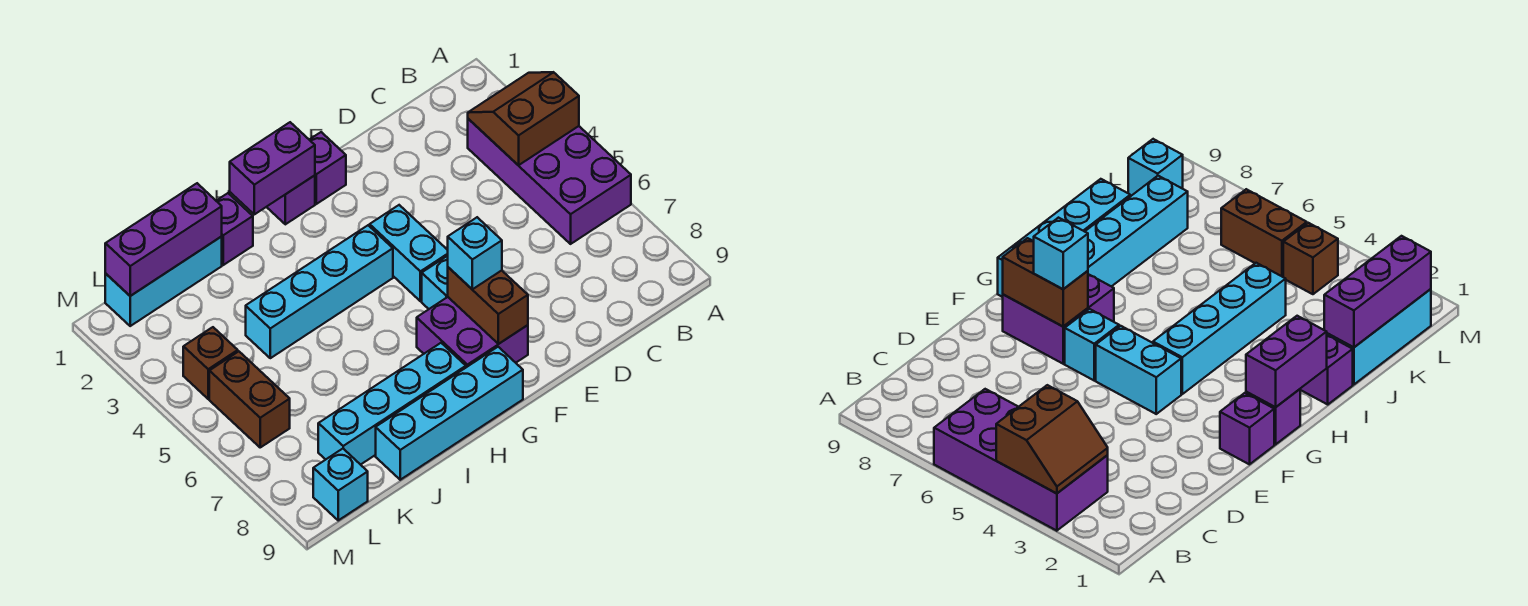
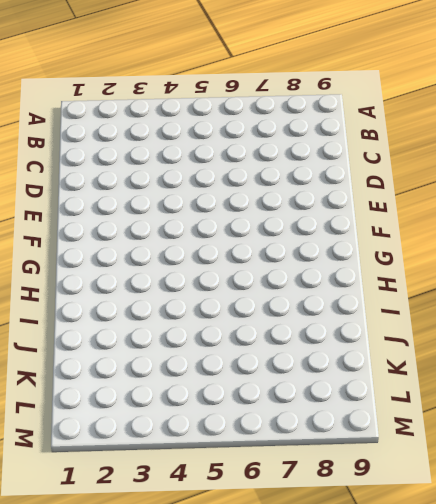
none -> purple 2x4 brick [468,119,631,244]
none -> purple 1x1 brick [310,132,346,204]
none -> cyan 1x2 brick [370,205,448,301]

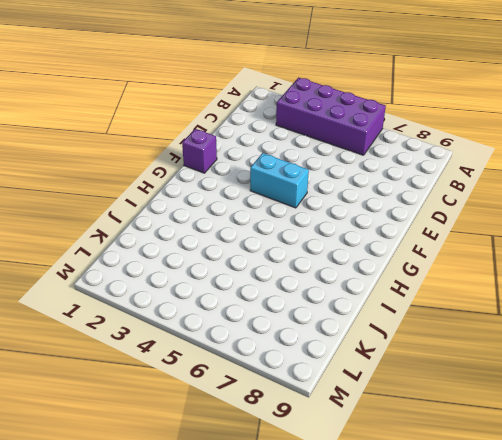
none -> cyan 1x1 brick [422,256,448,309]
none -> purple 2x2 brick [417,297,528,367]
none -> purple 1x1 brick [267,175,315,224]

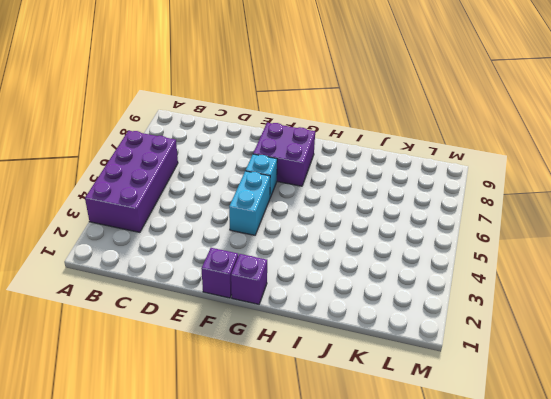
none -> cyan 1x4 brick [246,225,393,358]
none -> cyan 1x4 brick [376,347,523,480]
none -> cyan 1x4 brick [318,343,466,465]

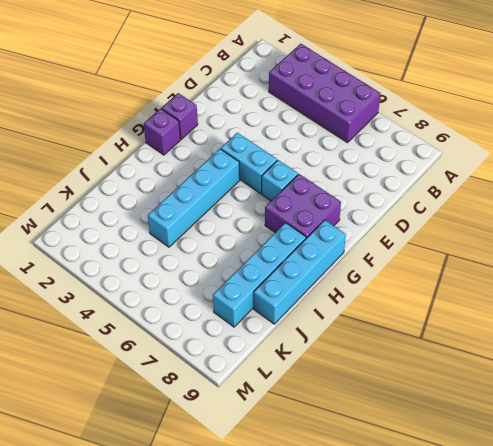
none -> purple 1x1 brick [217,193,253,265]
none -> cyan 1x3 brick [105,237,222,326]
none -> brown 1x1 brick [183,327,238,399]

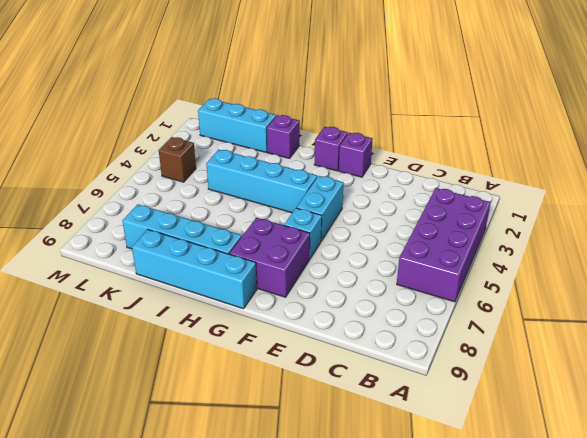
none -> brown 1x2 brick [209,351,290,447]
none -> cyan 1x1 brick [313,449,368,520]
none -> brown 2x2 slope [468,72,579,165]

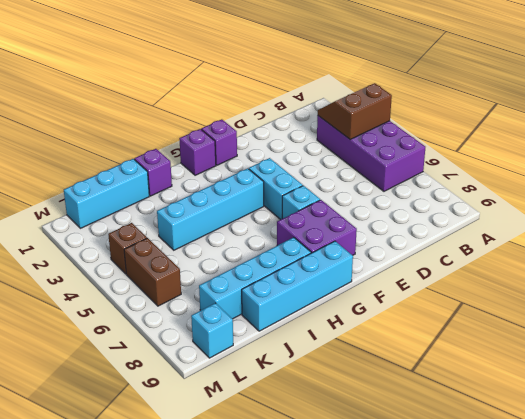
none -> brown 1x2 brick [448,267,528,344]
none -> purple 1x2 brick [230,122,315,214]
none -> purple 1x3 brick [105,183,222,296]

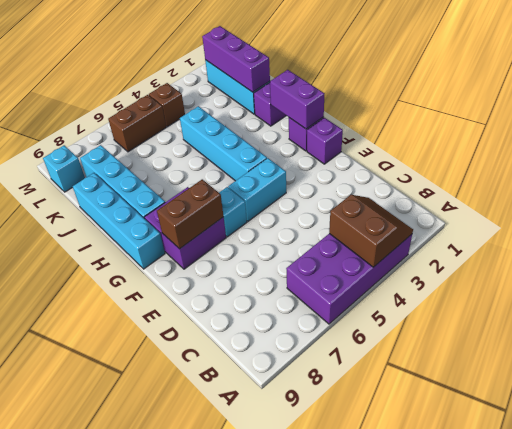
none -> cyan 1x1 brick [448,217,502,289]

